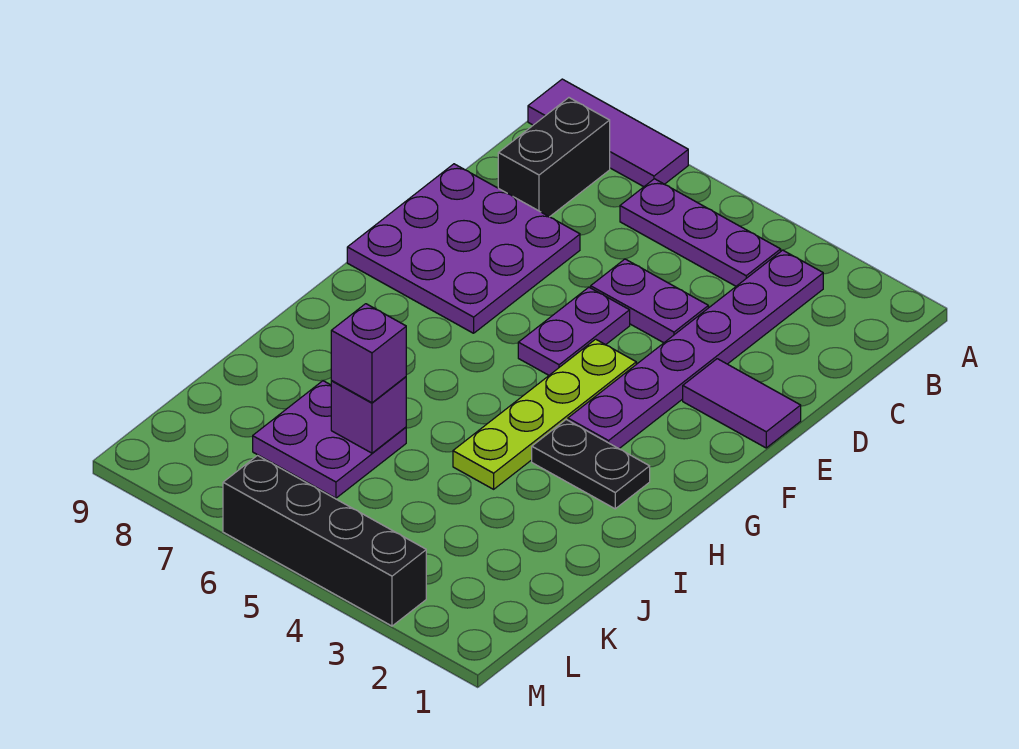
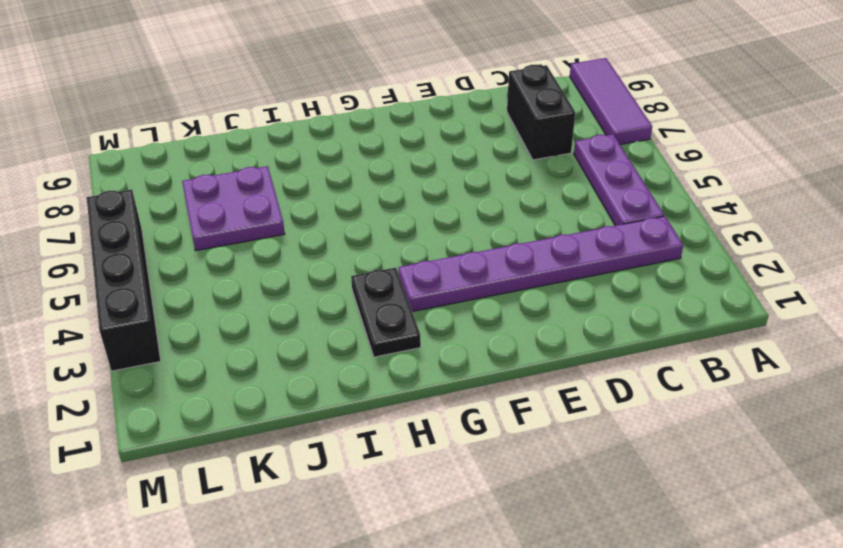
black 1x2 brick [507,65,575,160] -> black 1x2 brick turned to [498,98,610,217]
none -> purple 1x2 plate [591,259,708,343]
none -> purple 3x3 plate [347,164,580,333]
none -> purple 1x2 tile [683,359,801,448]

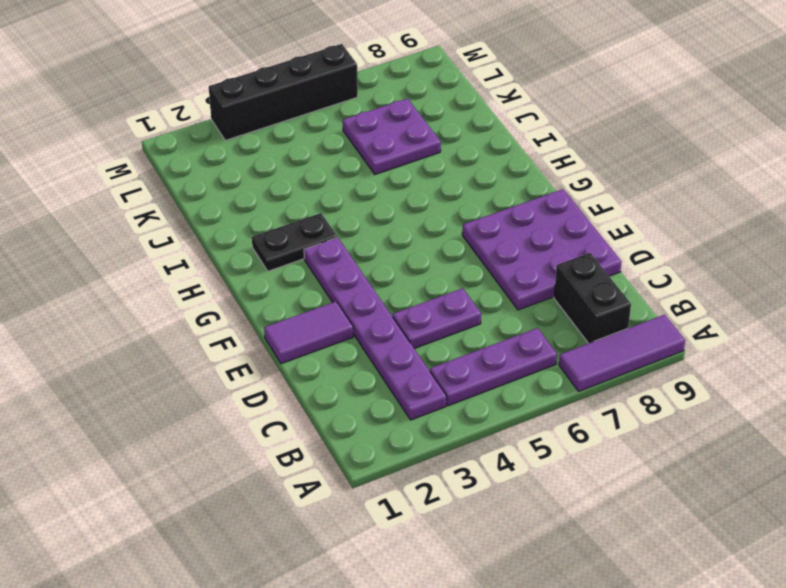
none -> purple 1x2 plate [518,287,630,375]
none -> lime 1x4 plate [453,339,636,489]
none -> purple 1x1 brick [331,377,406,453]

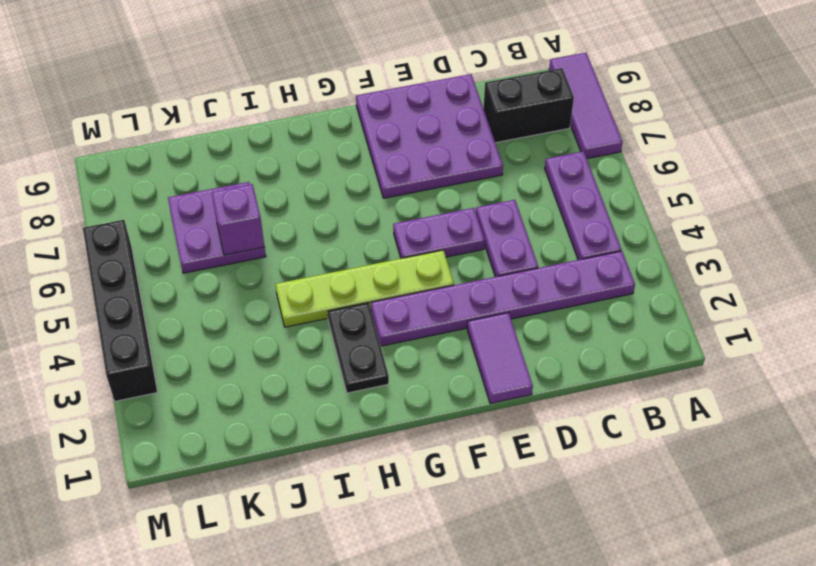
none -> purple 1x1 brick [331,304,406,403]

